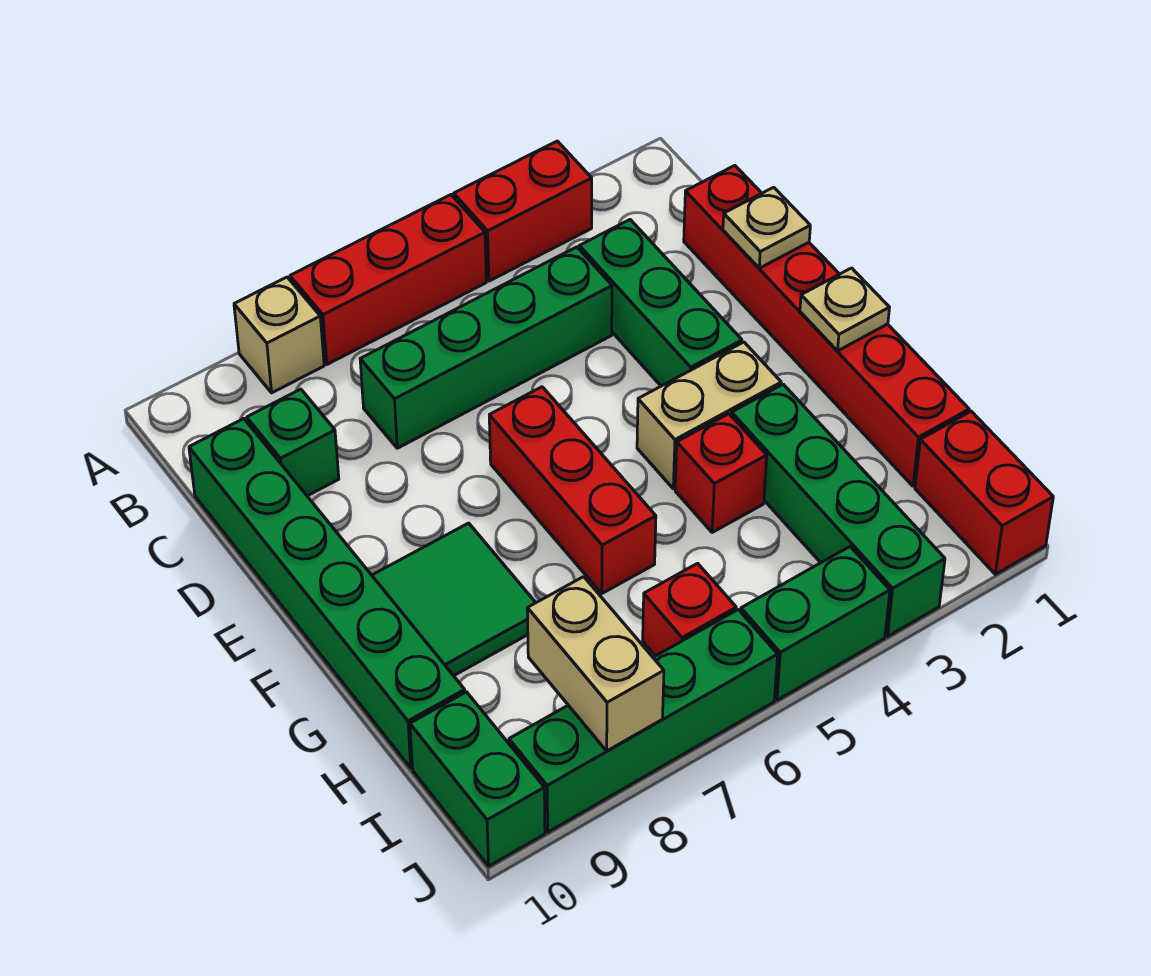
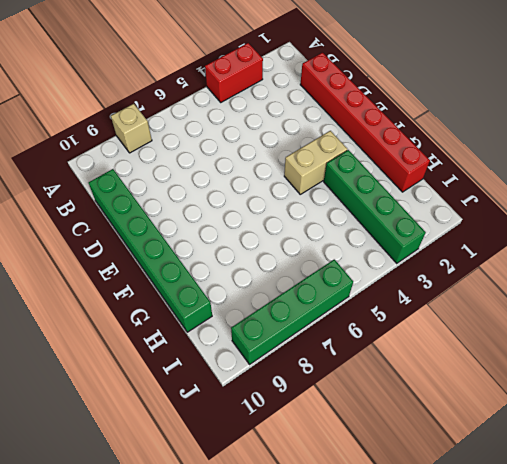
none -> red 1x3 brick [290,195,486,364]
none -> green 1x3 brick [579,220,742,386]
none -> green 1x4 brick [360,247,612,448]

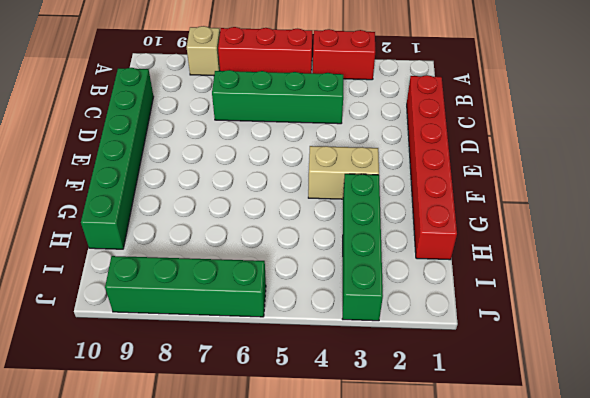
none -> green 1x3 brick [579,220,742,386]
none -> green 1x1 brick [247,389,339,496]
none -> red 1x3 brick [489,387,656,593]

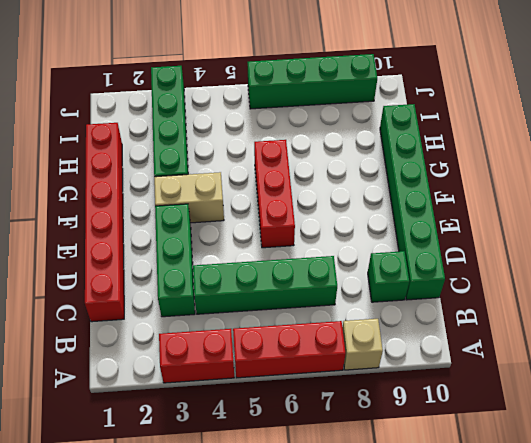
none -> green 2x2 tile [372,523,536,676]
none -> red 1x1 brick [675,414,767,533]
none -> red 1x2 brick [915,411,1053,574]

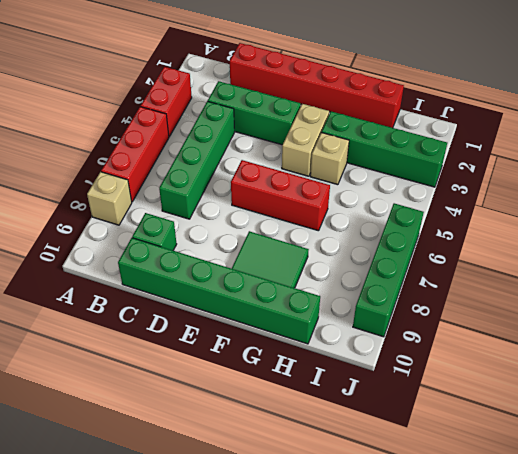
tan 1x1 brick [310,132,349,185] -> red 1x1 brick [675,414,767,533]
none -> red 1x2 brick [915,411,1053,574]
none -> red 1x1 brick [643,563,736,656]
none -> green 1x2 brick [410,692,545,866]

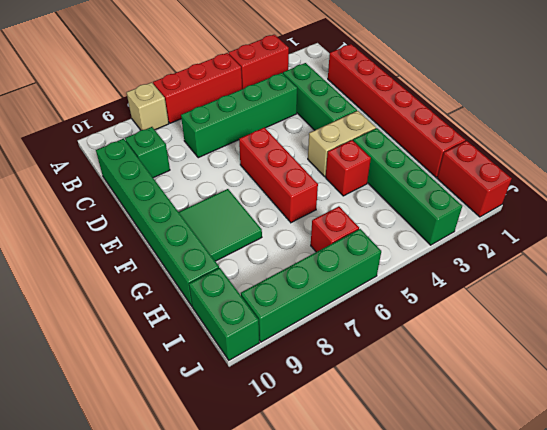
none -> green 1x2 brick [741,547,890,700]
none -> tan 1x1 plate [723,187,810,268]
none -> tan 1x1 plate [800,268,889,351]

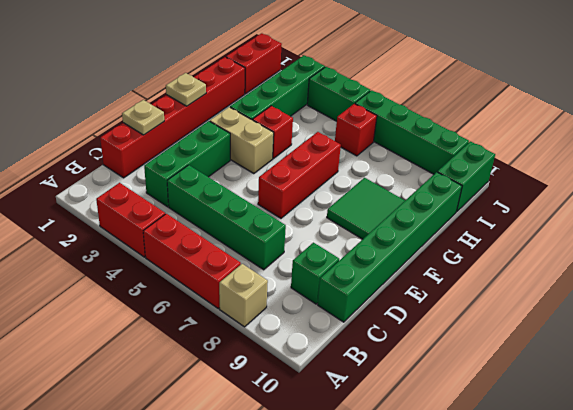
none -> tan 1x2 brick [527,577,664,751]

